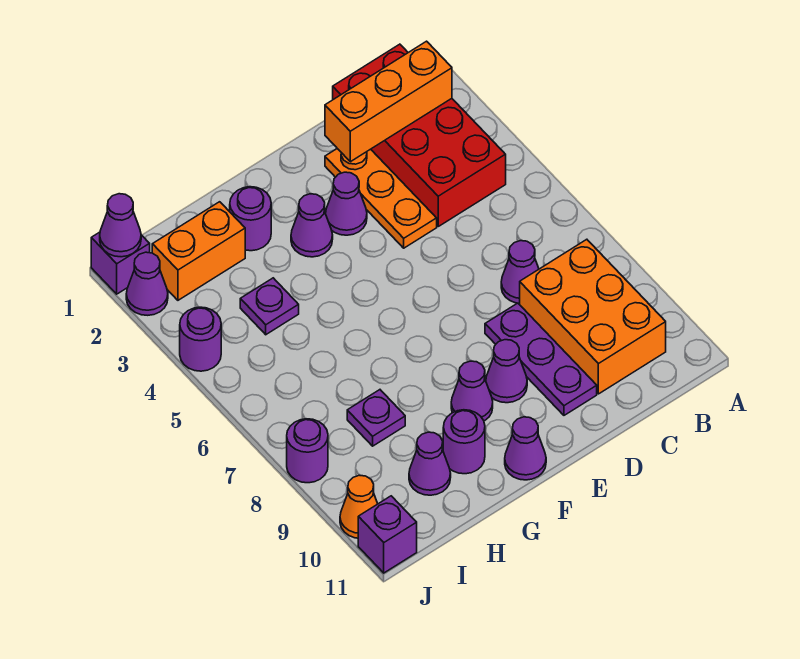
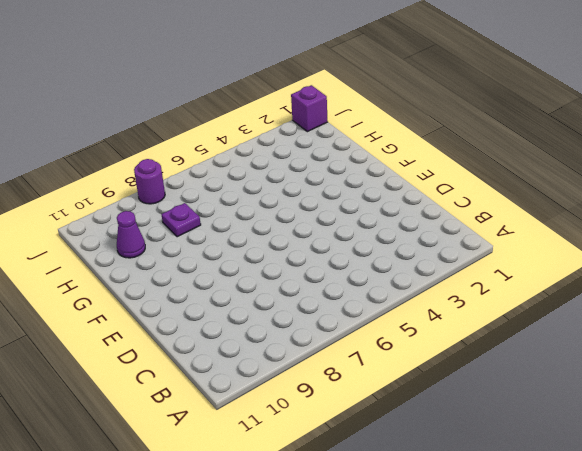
none -> red 2x4 brick [333,44,506,226]
none -> orange 2x3 brick [520,239,666,394]
none -> purple 1x1 cone [501,241,539,303]

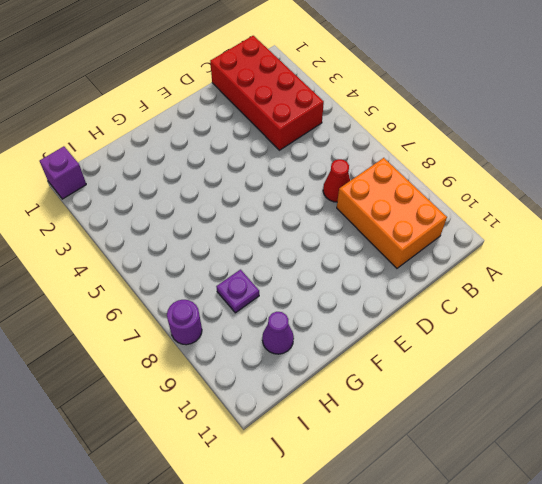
red 1x1 cone [323,159,350,202] -> purple 1x1 cone [501,241,539,303]
none -> orange 1x3 plate [325,149,437,248]
none -> purple 1x3 plate [485,303,597,415]
none -> purple 1x1 cone [326,172,367,235]

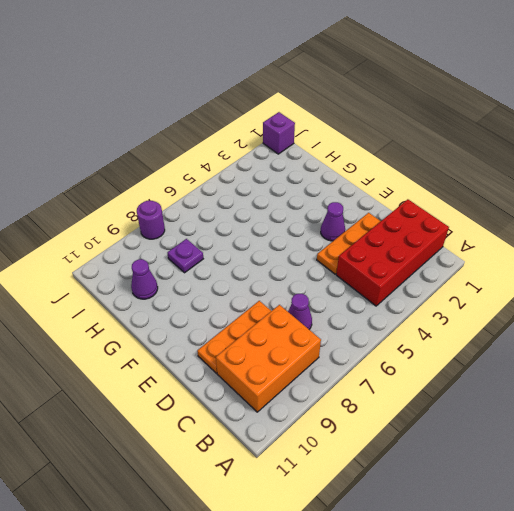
orange 1x3 plate [197,301,271,373] -> purple 1x3 plate [485,303,597,415]
none -> purple 1x1 cone [486,340,527,403]
none -> purple 1x1 cone [291,194,333,257]
none -> purple 1x1 cone [451,361,493,421]

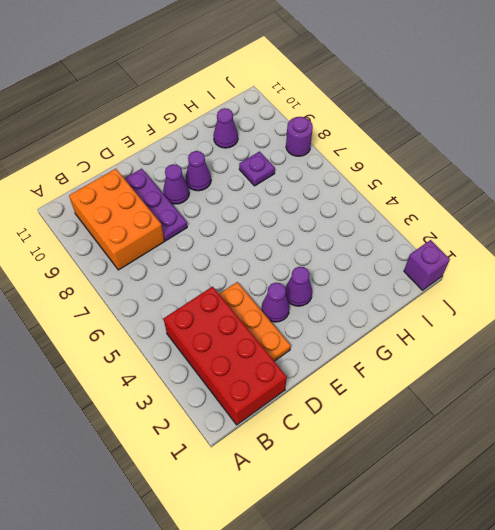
none -> purple 1x1 cone [501,241,539,303]
none -> purple 1x1 cone [505,417,546,480]
none -> purple 1x1 round brick [230,187,271,251]

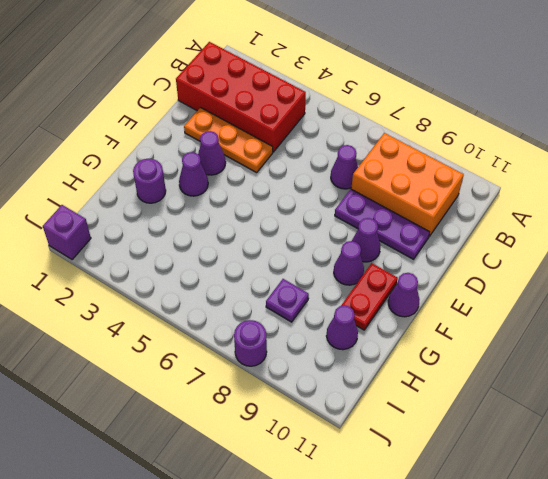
red 1x2 plate [341,263,398,330] -> purple 1x1 round brick [443,410,485,474]
none -> orange 1x2 brick [152,202,245,300]
none -> purple 1x1 plate [240,278,299,335]
none -> purple 1x1 cone [126,252,168,315]

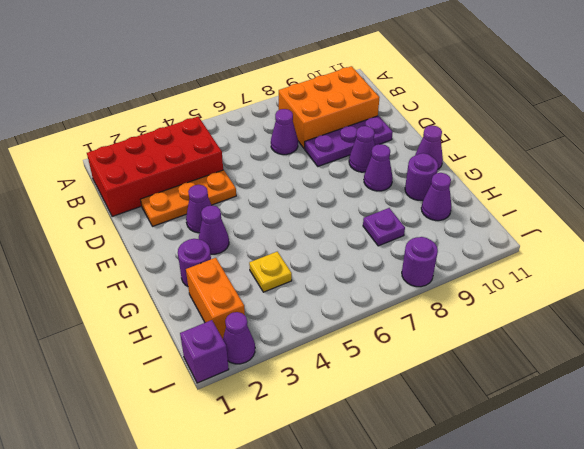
yellow 1x1 plate [249,252,292,292] -> purple 1x1 plate [240,278,299,335]
none -> purple 1x1 round brick [180,307,221,371]
none -> orange 1x1 cone [340,475,378,538]
none -> purple 1x1 brick [358,496,417,573]

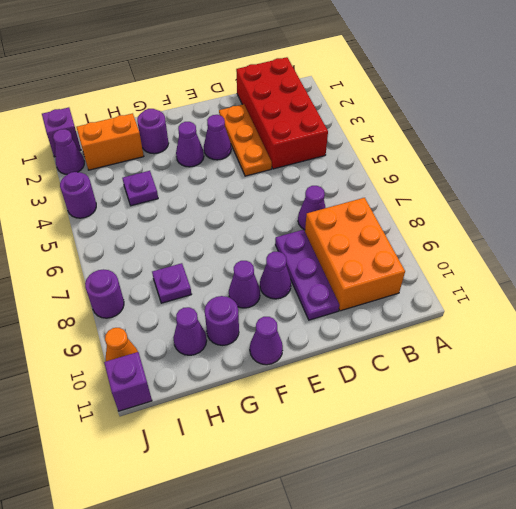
none -> orange 1x3 brick [325,41,452,162]
none -> purple 1x1 cone [100,194,141,257]

